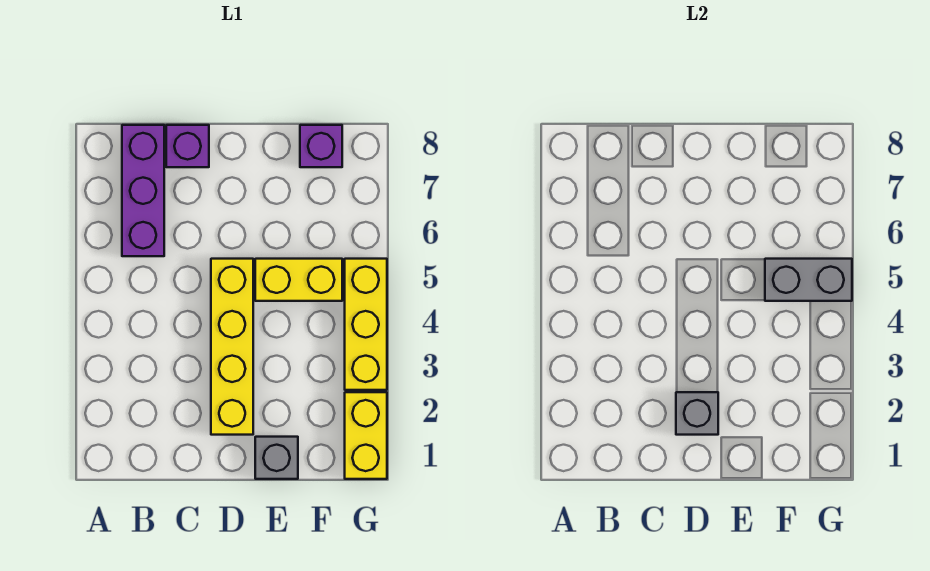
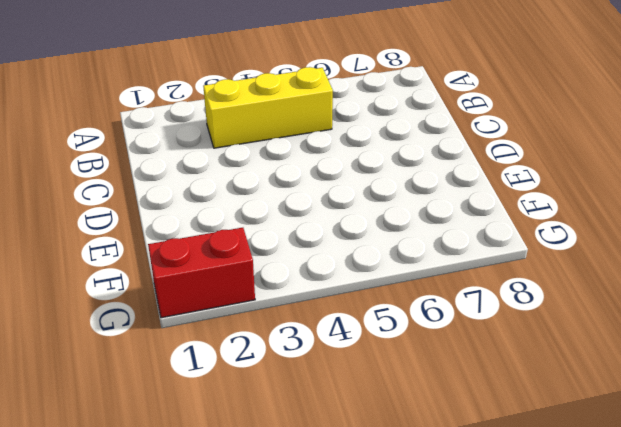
yellow 1x3 brick [203,67,333,148] -> yellow 1x3 brick moved to [345,259,387,390]
red 1x2 brick [148,228,255,318] -> yellow 1x2 brick [345,392,387,479]
none -> purple 1x3 brick [122,125,164,256]
none -> purple 1x1 brick [166,125,209,167]

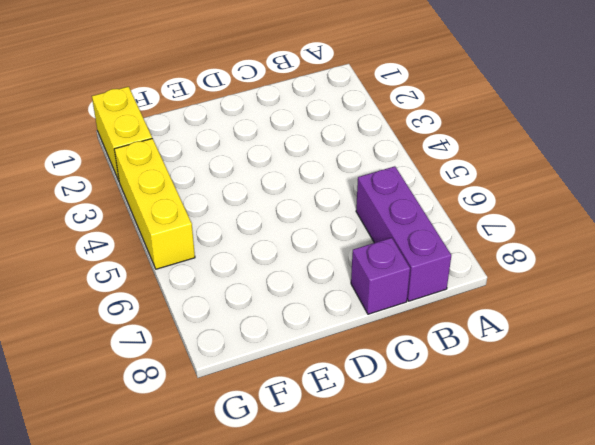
none -> yellow 1x4 brick [211,259,253,435]
none -> grey 1x1 brick [255,437,298,479]

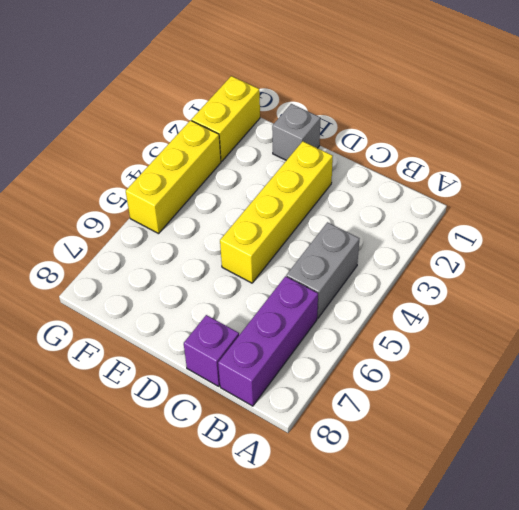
grey 1x2 brick [286,222,359,318] -> grey 1x2 brick turned to [765,259,852,301]
none -> yellow 1x2 brick [255,259,342,301]
none -> purple 1x1 brick [300,125,342,167]

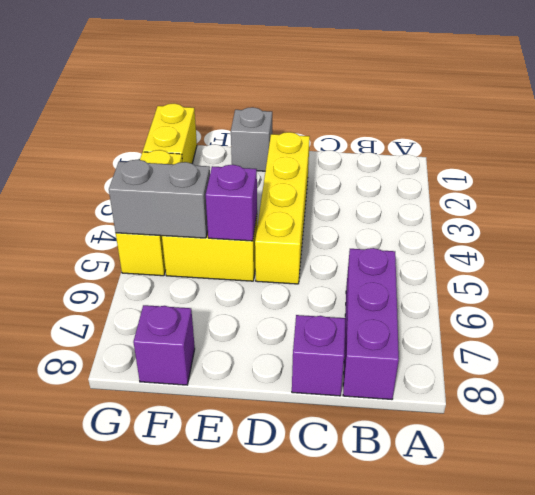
purple 1x1 brick [206,165,257,241] -> none
none -> grey 1x1 brick [676,392,718,435]

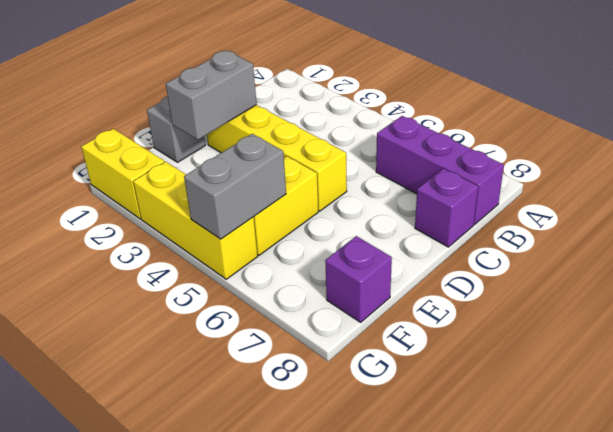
grey 1x2 brick [166,51,257,140] -> grey 1x1 brick [676,392,718,435]

